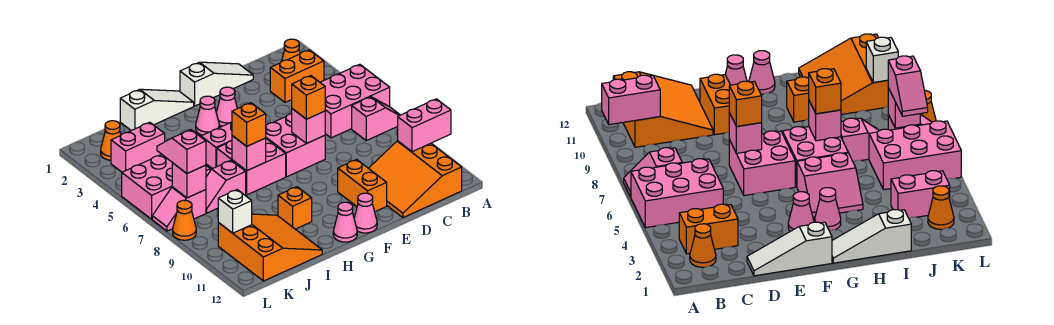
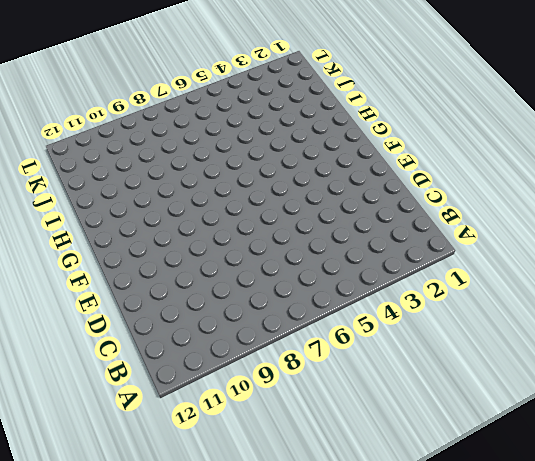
none -> pink 2x3 brick [320,64,390,138]
none -> pink 1x2 slope [352,97,400,140]
none -> orange 1x1 cone [282,39,300,61]
none -> orange 1x2 brick [270,50,324,102]

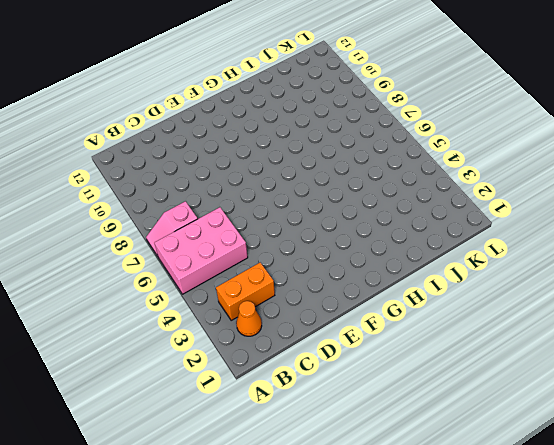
none -> orange 3x3 slope [369,141,462,218]
none -> white 1x3 slope [180,62,253,106]
none -> pink 2x2 brick [266,114,325,177]
none -> orange 1x2 brick [338,159,387,212]

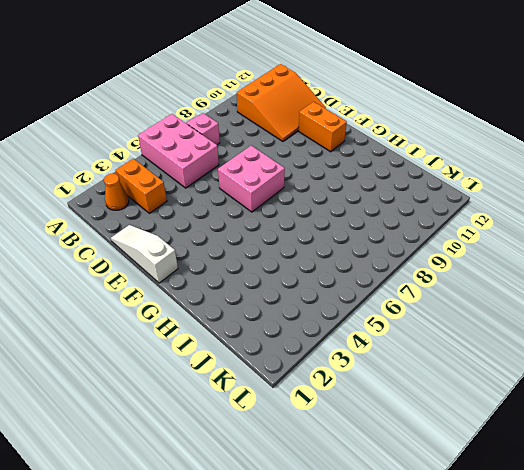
orange 1x2 brick [299,102,347,152] -> orange 1x2 brick turned to [338,159,387,212]
none -> pink 1x1 cone [216,87,238,126]
none -> pink 1x1 cone [354,193,377,233]
none -> white 1x3 slope [120,89,194,131]
none -> pink 1x1 cone [196,96,219,135]

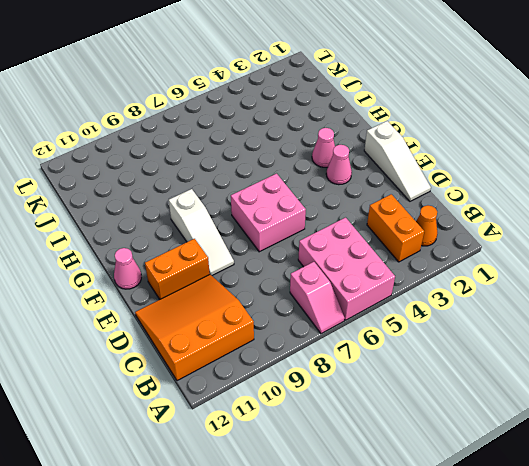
white 1x3 slope [169,189,234,275] -> white 1x3 slope moved to [120,89,194,131]
none -> pink 2x2 slope [200,122,232,169]
none -> pink 2x2 brick [217,139,286,195]
none -> pink 1x1 cone [333,202,357,242]
none -> orange 1x1 brick [278,187,312,229]

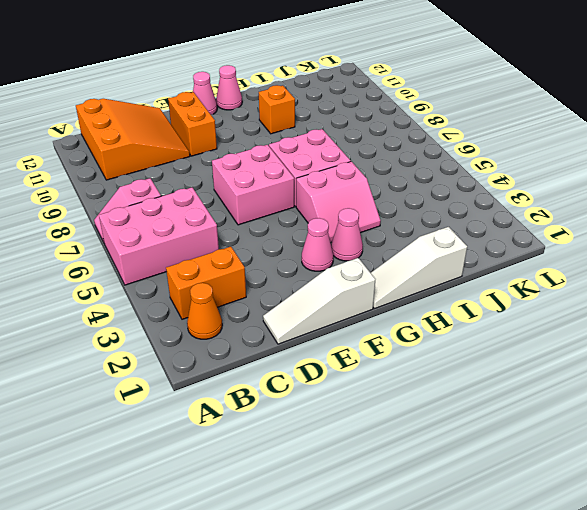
none -> pink 1x2 slope [206,161,246,213]
none -> orange 3x3 slope [218,214,322,281]
none -> pink 1x2 brick [111,122,165,172]
none -> pink 2x3 brick [122,154,210,219]

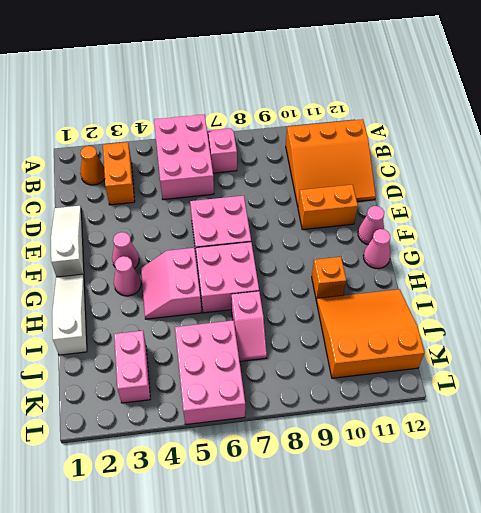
none -> orange 1x1 cone [101,121,121,160]
none -> pink 1x2 slope [152,187,206,231]
none -> orange 1x1 cone [173,200,196,240]
none -> pink 1x2 brick [398,99,451,152]

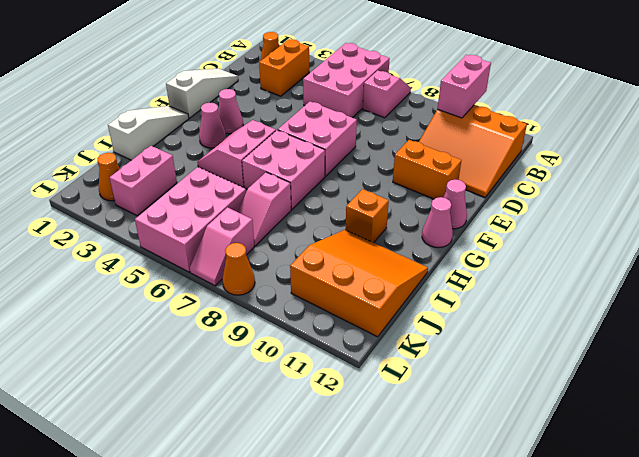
none -> pink 1x1 brick [292,109,325,144]
none -> pink 1x1 brick [232,136,266,171]
none -> pink 1x1 brick [172,163,206,198]
none -> white 1x1 brick [218,190,252,233]

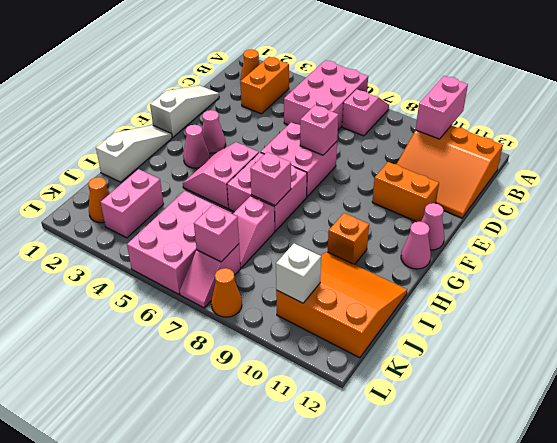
none -> orange 1x1 brick [292,76,325,119]
none -> orange 1x1 brick [232,103,266,146]
none -> pink 1x2 slope [157,130,206,173]

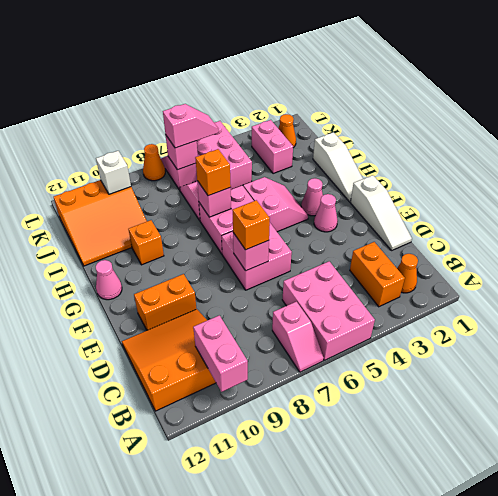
none -> pink 1x1 cone [354,193,377,233]

